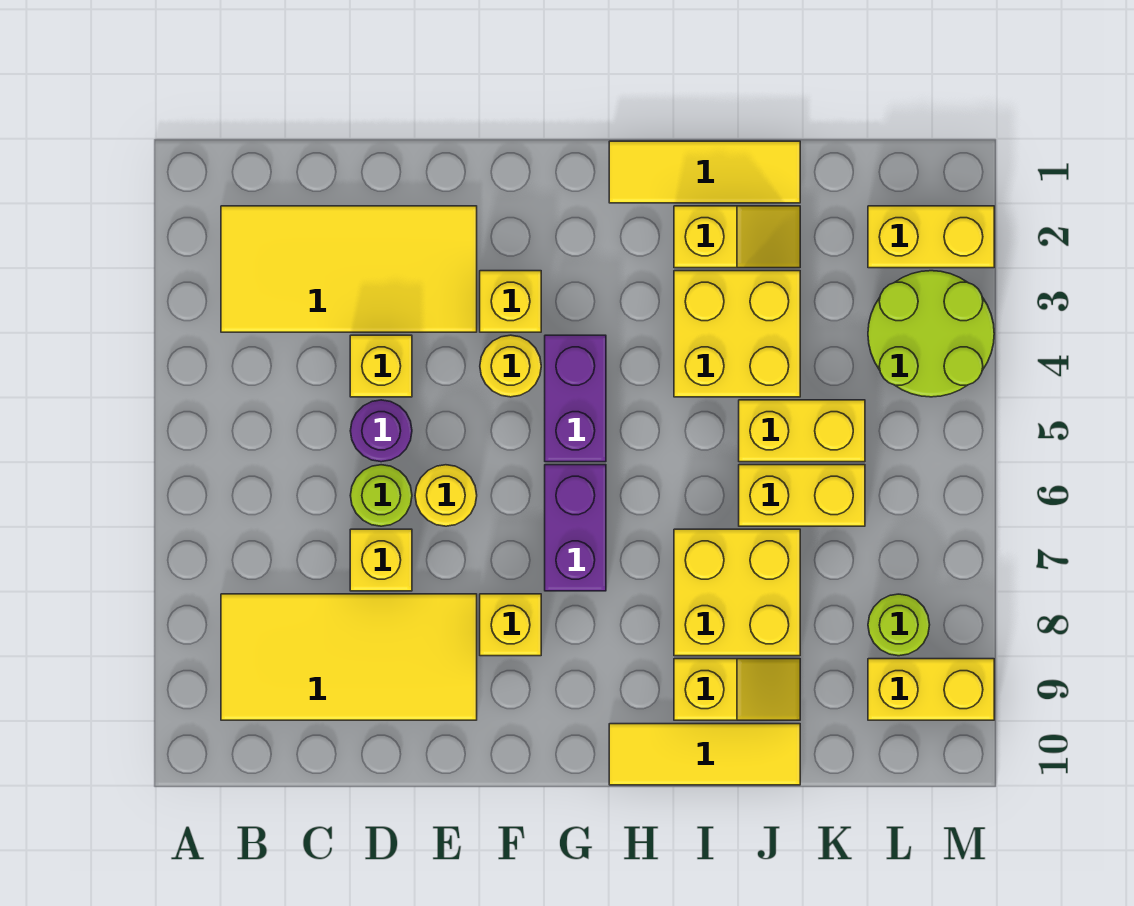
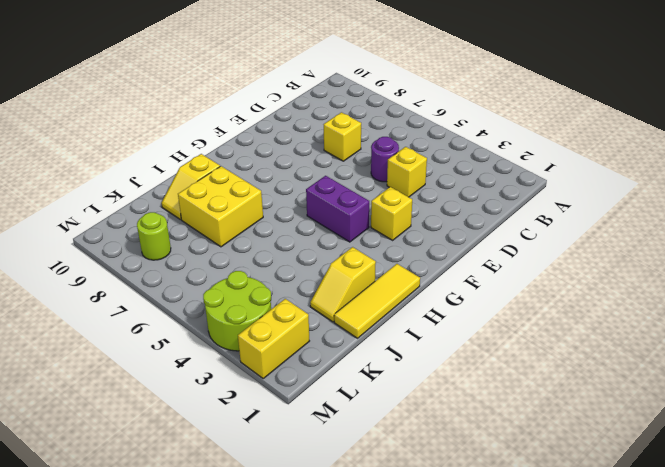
none -> yellow 2x4 tile [221,206,477,332]
none -> yellow 2x4 tile [221,594,477,720]
none -> lime 1x1 round brick [350,465,412,526]

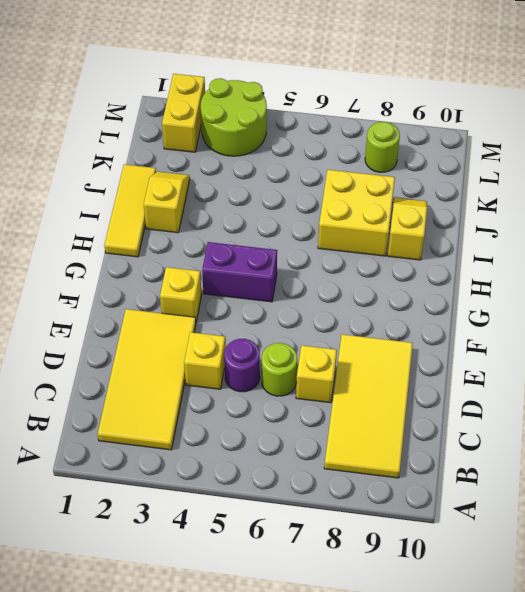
none -> yellow 1x1 round brick [415,465,477,526]
none -> yellow 1x1 round brick [480,335,541,397]
none -> yellow 1x1 brick [480,594,541,656]

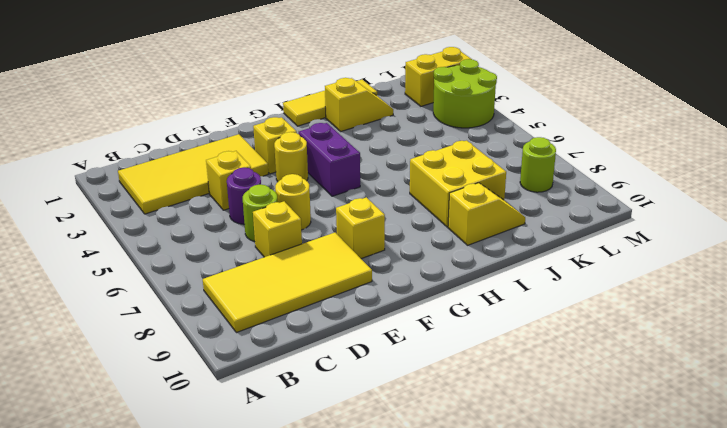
none -> purple 1x2 brick [545,465,606,591]
none -> yellow 1x3 tile [609,724,800,785]
none -> yellow 2x2 brick [674,271,800,397]

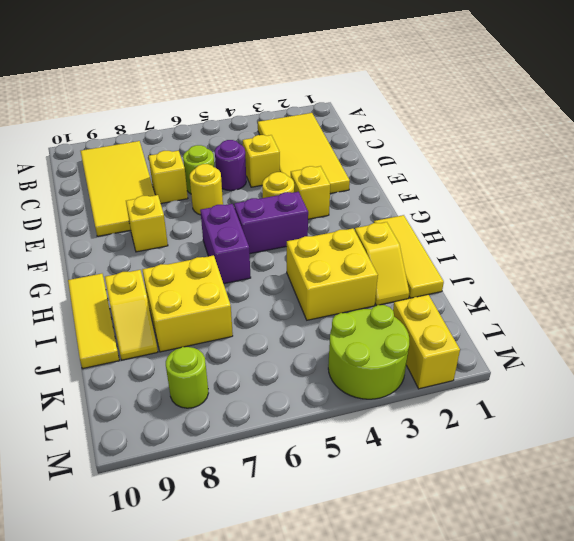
purple 1x2 brick [200,204,251,284] -> purple 1x2 brick turned to [545,465,606,591]
none -> yellow 1x2 brick [739,400,865,462]
none -> yellow 1x2 brick [739,465,865,526]
none -> yellow 1x2 brick [868,659,994,720]

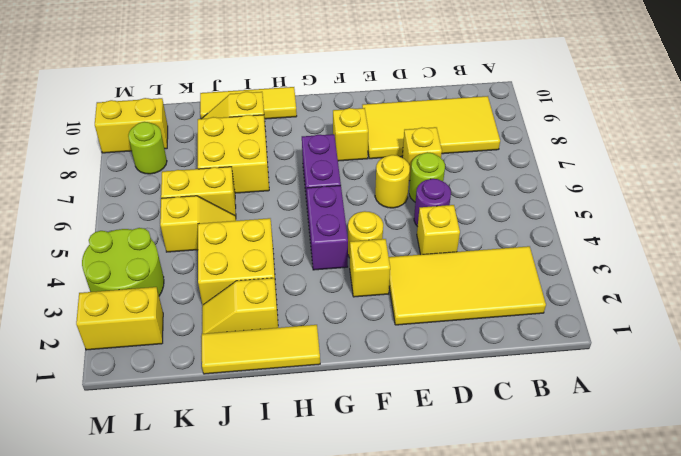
yellow 1x2 slope [160,196,236,252] -> yellow 1x2 brick [739,400,865,462]

